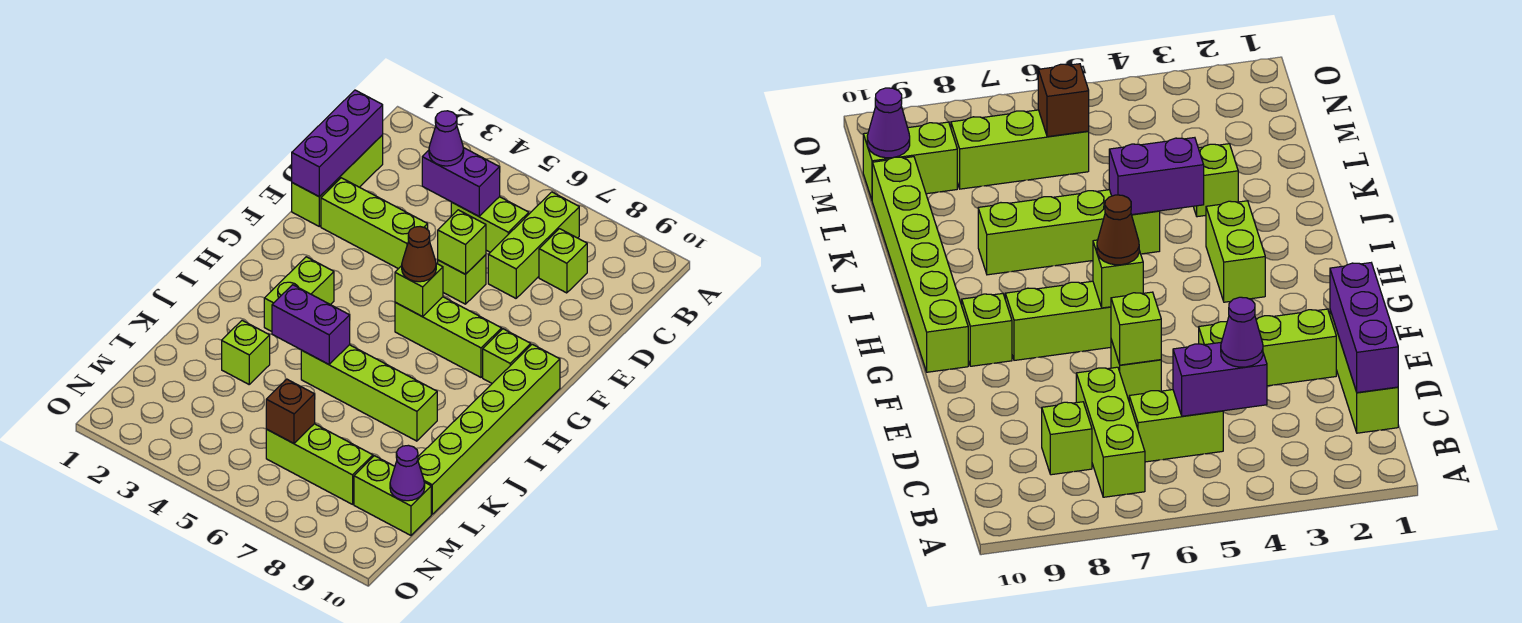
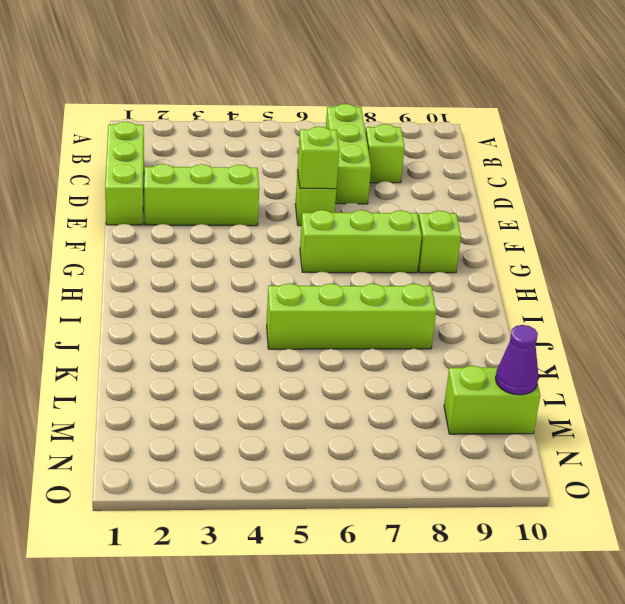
none -> lime 1x2 brick [451,197,529,252]
none -> lime 1x6 brick [418,344,560,514]
none -> lime 1x2 brick [264,257,334,331]

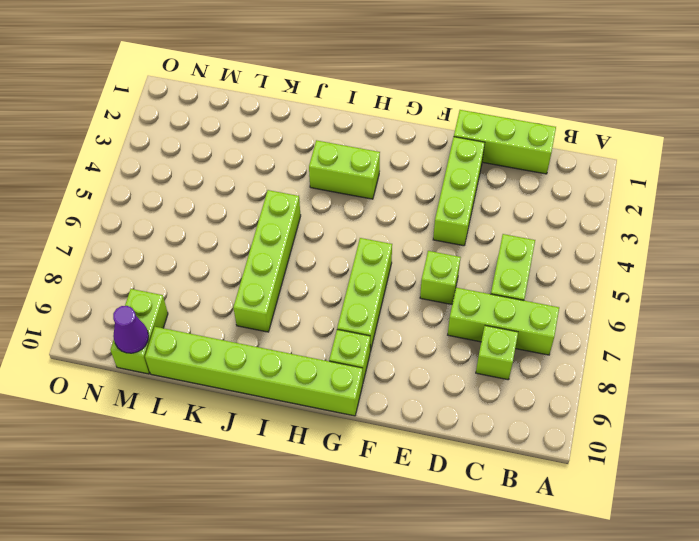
none -> lime 1x1 brick [222,320,270,384]
none -> lime 1x3 brick [266,424,373,504]
none -> purple 1x3 brick [292,90,383,197]

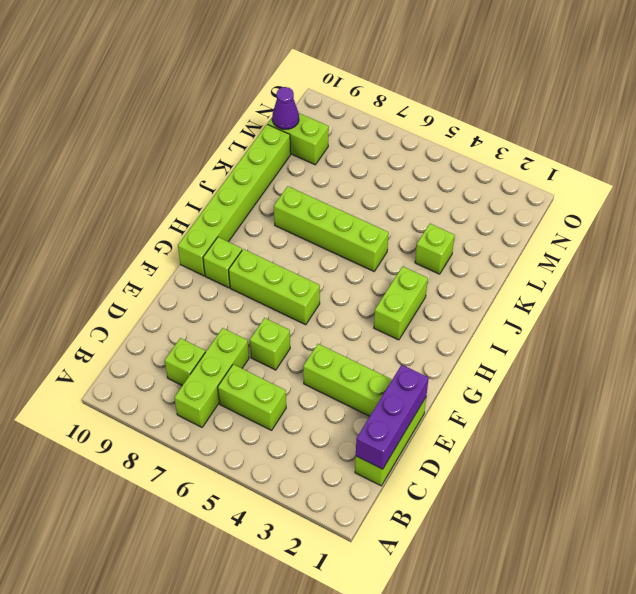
none -> lime 1x3 brick [266,424,373,504]
none -> purple 1x2 brick [422,148,500,216]
none -> lime 1x1 brick [438,210,486,274]

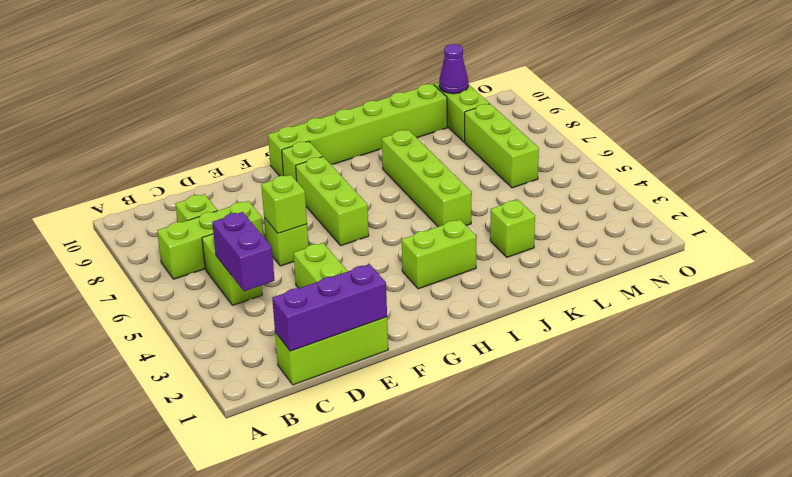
none -> lime 1x1 brick [395,263,443,317]
none -> purple 1x2 brick [272,285,350,364]
none -> brown 1x1 brick [266,379,315,443]

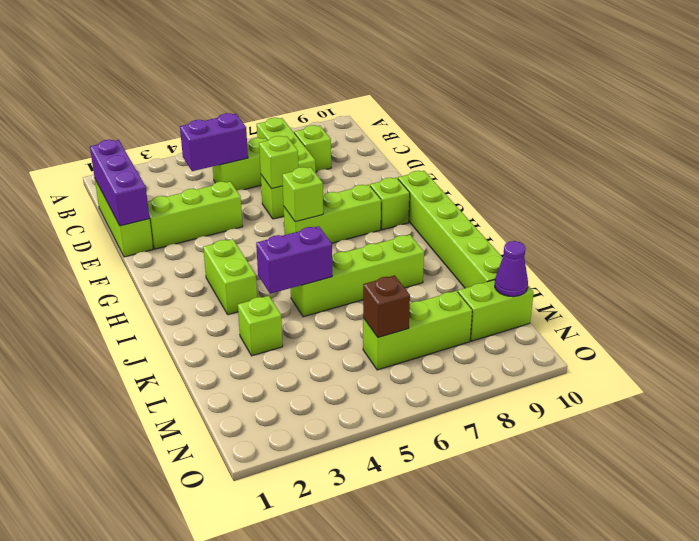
none -> purple 1x1 cone [429,111,464,166]
none -> brown 1x1 cone [402,227,436,282]

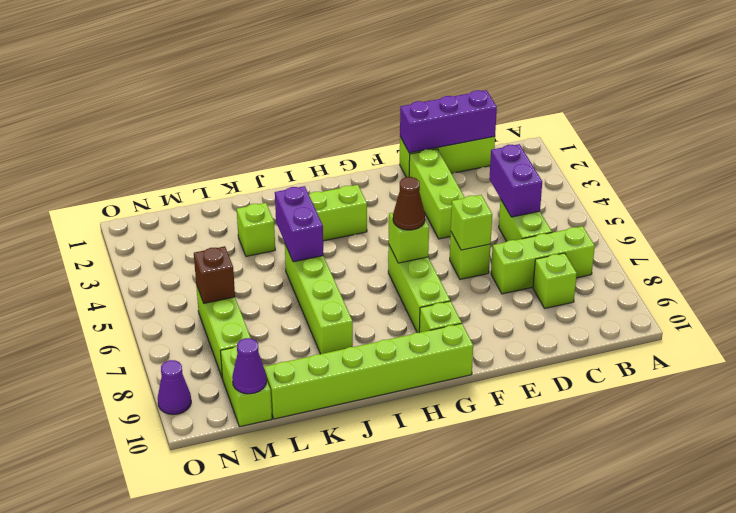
purple 1x1 cone [158,360,191,415] -> purple 1x1 cone moved to [429,111,464,166]

